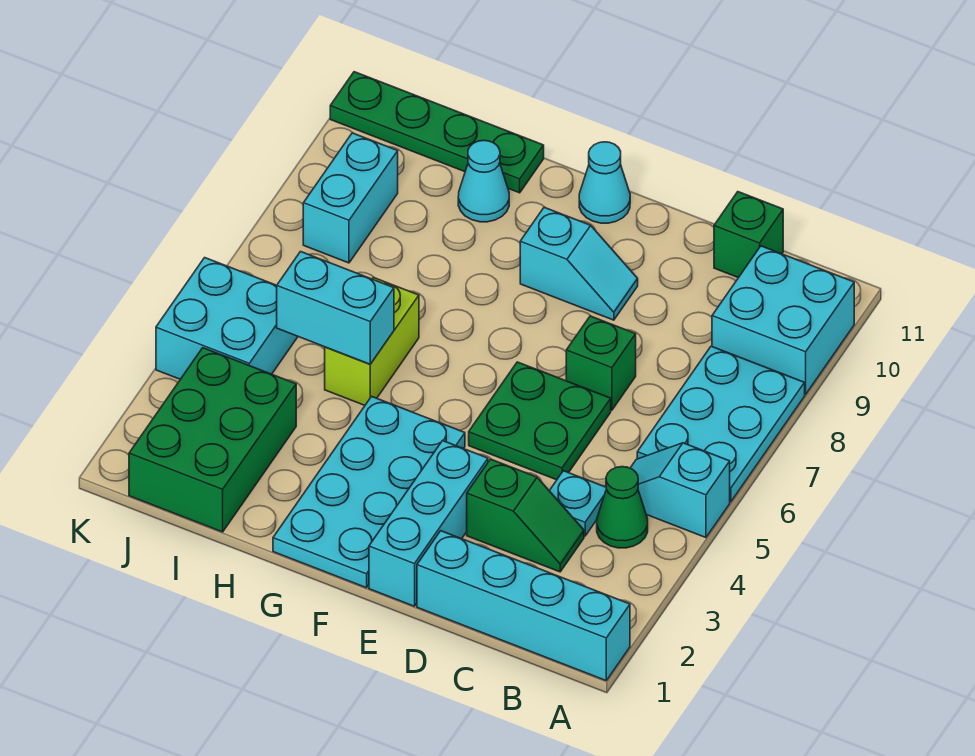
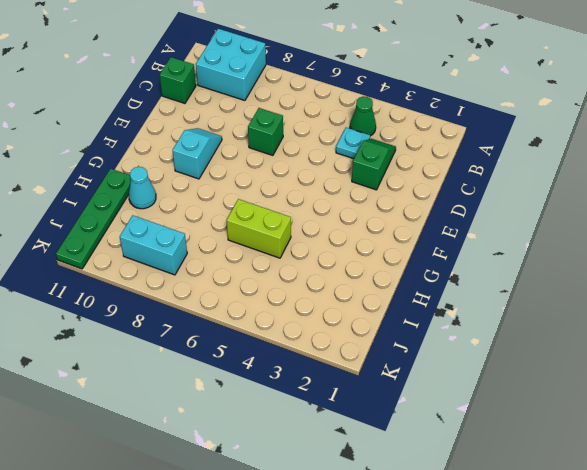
none -> cyan 1x4 brick [417,531,630,680]
none -> cyan 1x2 slope [631,443,730,538]
none -> cyan 2x3 plate [637,346,805,502]

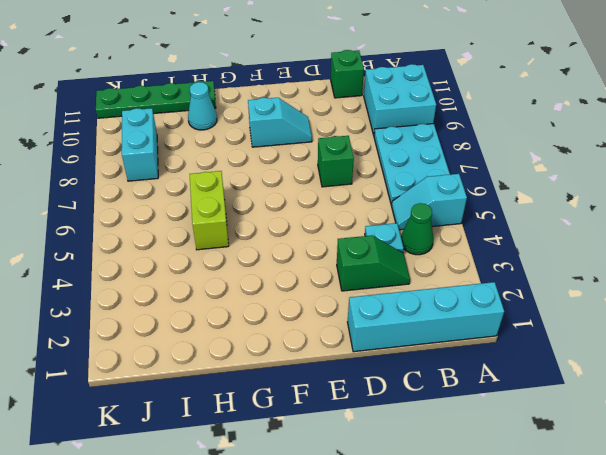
none -> green 2x2 plate [469,362,611,480]
none -> cyan 1x3 brick [369,441,488,606]
none -> cyan 2x4 plate [273,396,465,588]

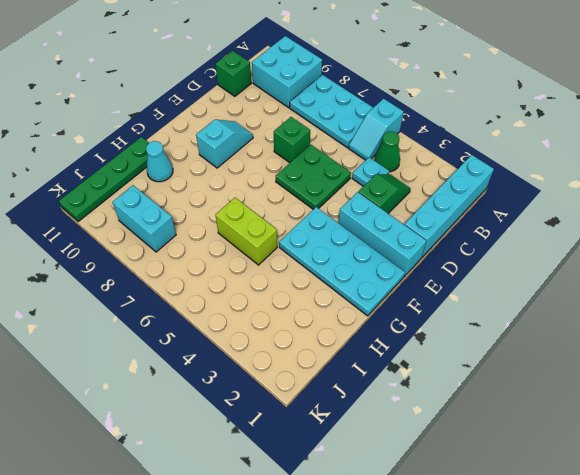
none -> cyan 1x1 cone [579,142,630,223]
none -> green 2x3 brick [129,348,296,532]
none -> cyan 2x2 brick [156,258,298,379]

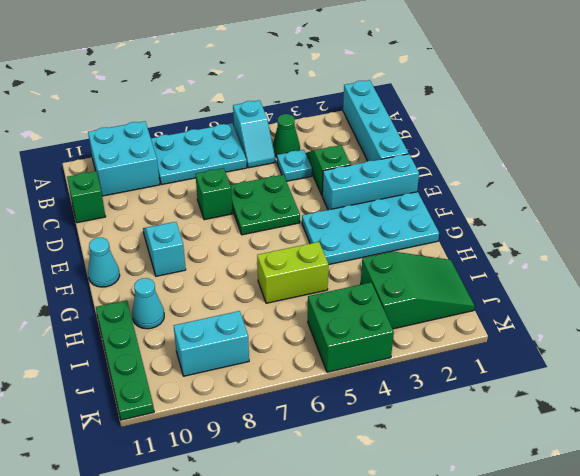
green 2x3 slope [361,251,475,329] -> green 2x3 brick [129,348,296,532]
green 2x2 brick [308,282,394,372] -> cyan 2x2 brick [156,258,298,379]
none -> cyan 1x2 brick [277,252,394,364]

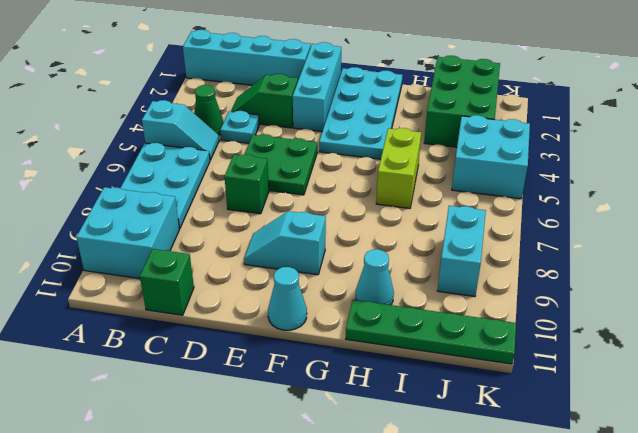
none -> cyan 1x2 brick [277,252,394,364]

